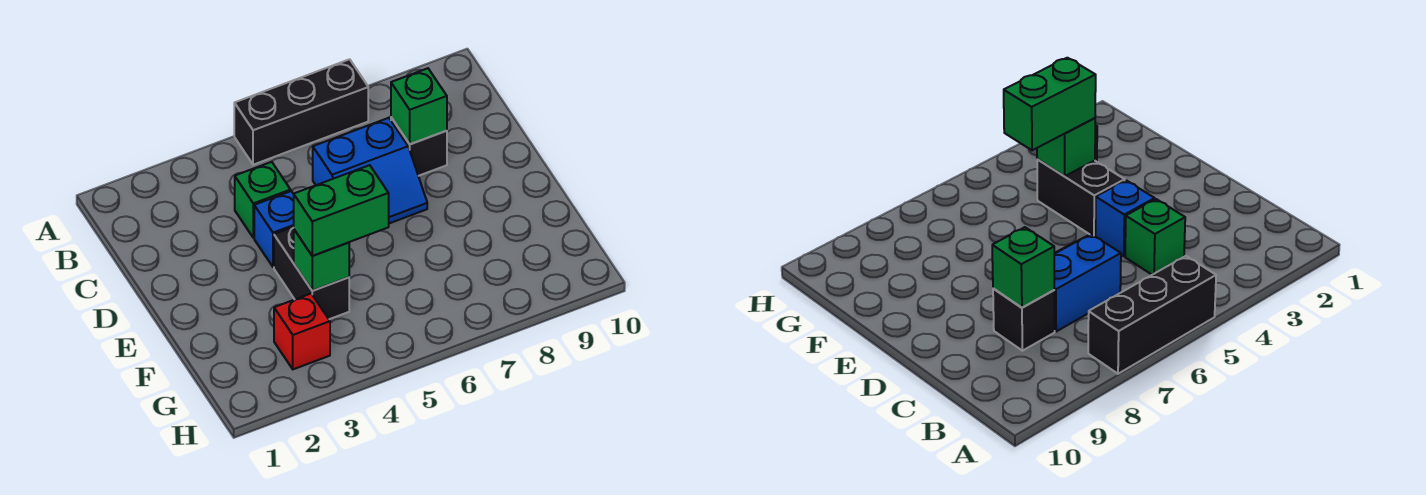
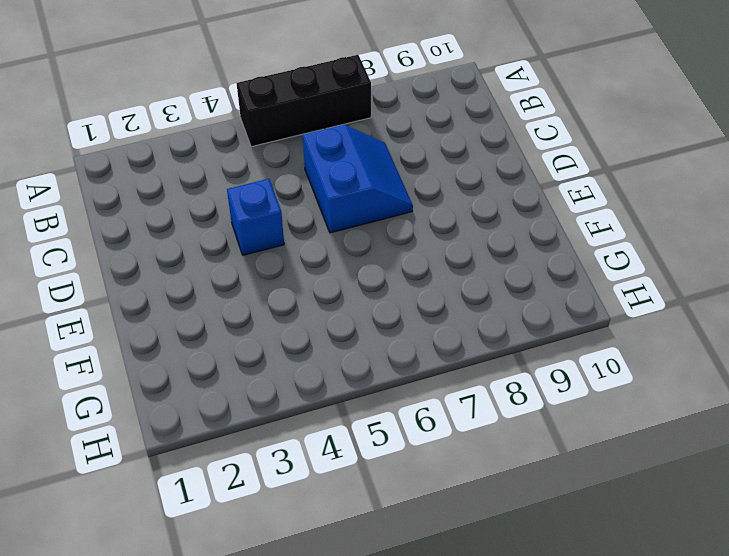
blue 2x2 slope [303,125,413,233] -> blue 2x2 slope turned to [313,118,427,223]
none -> green 1x1 brick [235,162,291,238]
none -> black 1x1 brick [391,118,447,176]

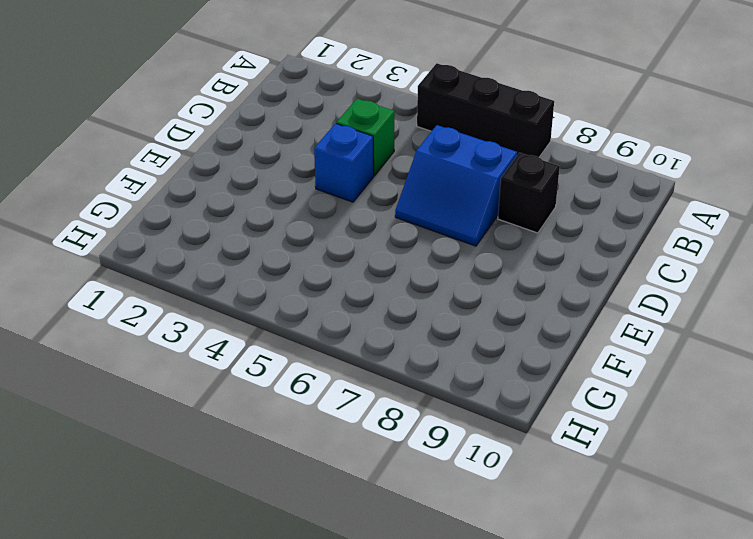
none -> black 1x2 brick [274,227,349,319]
none -> red 1x1 brick [274,294,330,369]

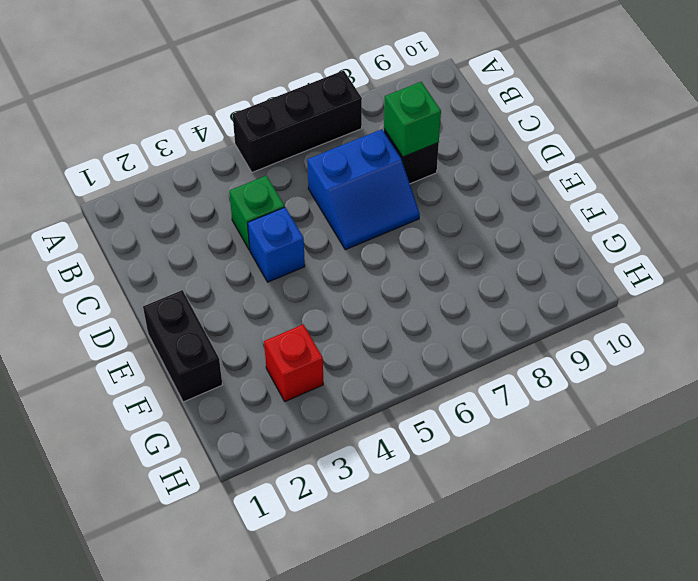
black 1x2 brick [143,290,222,402] -> black 1x2 brick moved to [274,227,349,319]
none -> green 1x1 brick [294,230,349,291]
none -> green 1x2 brick [294,165,389,256]

